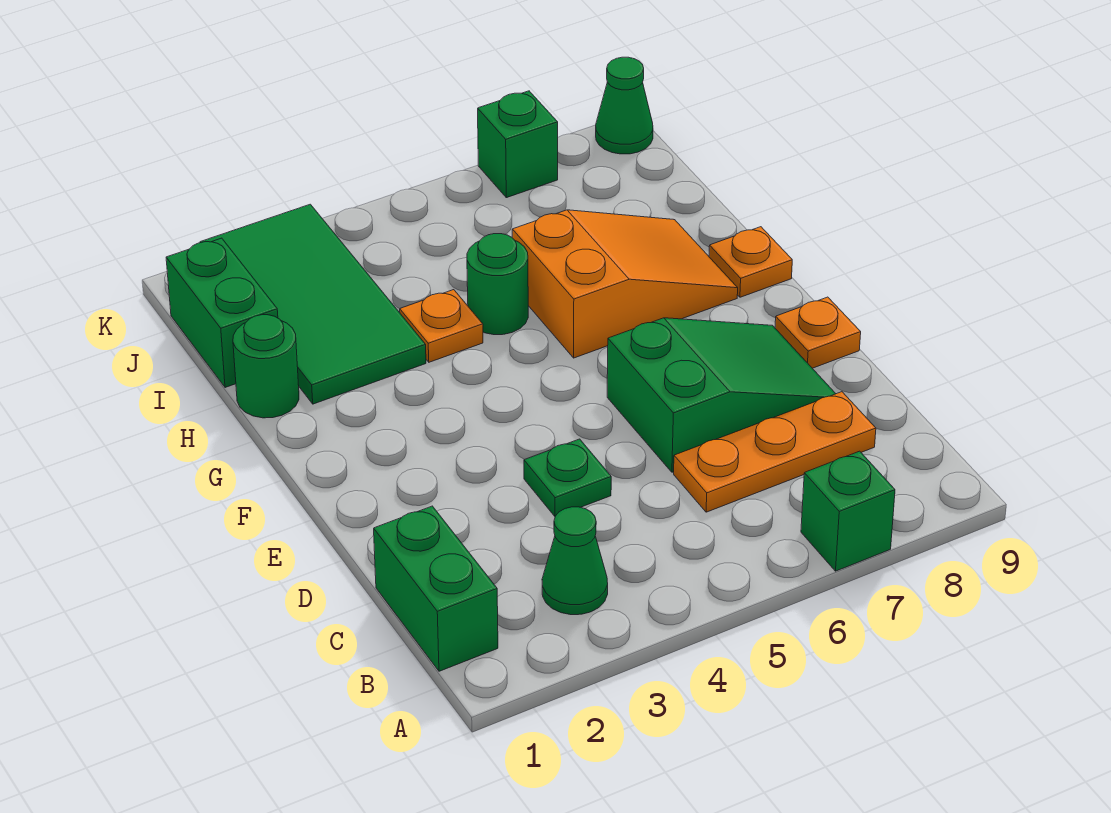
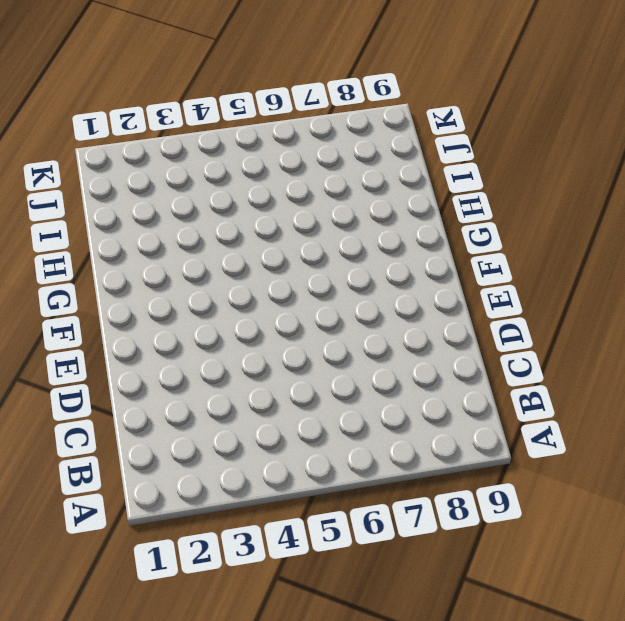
none -> green 1x1 brick [801,451,895,571]
none -> green 1x2 brick [374,506,498,671]
none -> green 1x1 cone [542,507,608,615]

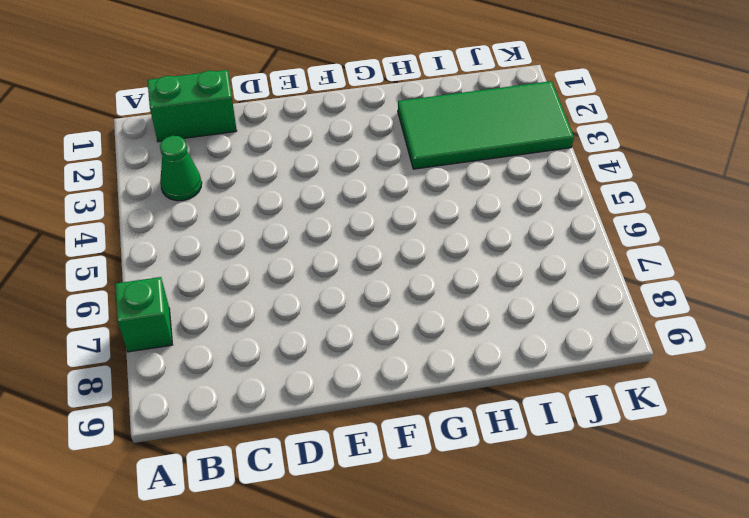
none -> orange 1x3 plate [674,392,876,512]
none -> green 1x1 plate [524,439,611,516]
none -> green 2x3 slope [607,318,836,472]

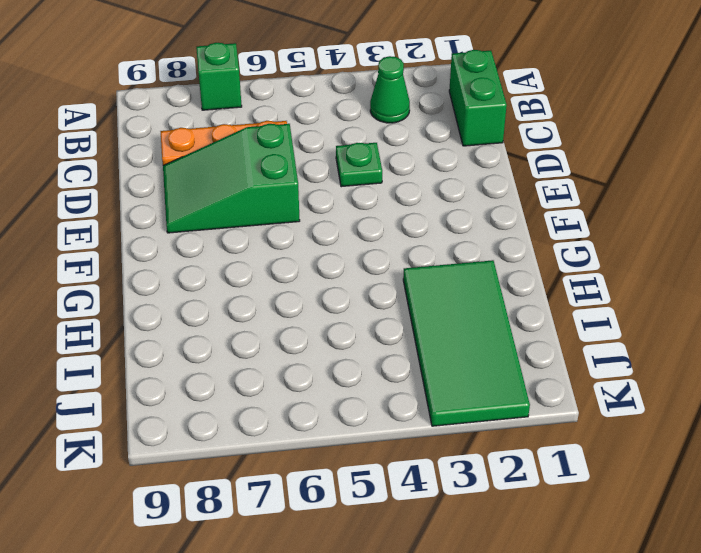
none -> orange 1x1 plate [775,297,861,368]
none -> orange 2x3 slope [512,210,738,358]
none -> orange 1x1 plate [709,227,792,297]

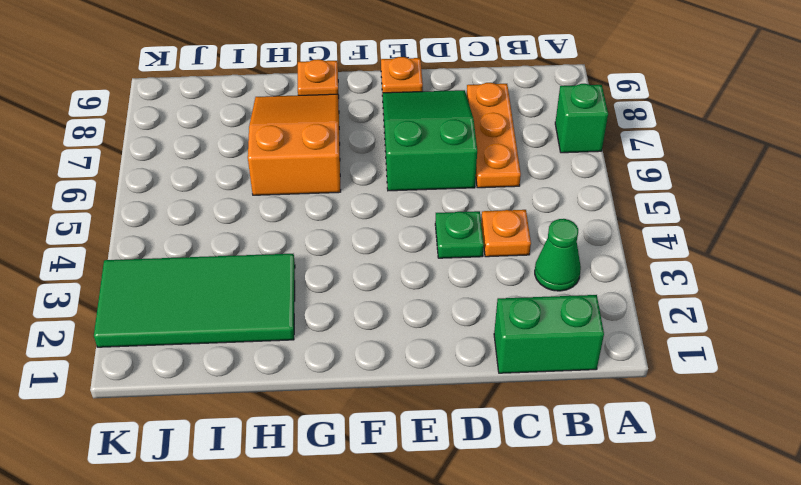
orange 1x1 plate [481,210,531,257] -> orange 1x1 plate moved to [400,290,483,362]
none -> green 1x1 round brick [233,315,299,418]
none -> green 1x1 round brick [467,234,528,335]
none -> green 1x2 brick [166,238,278,388]

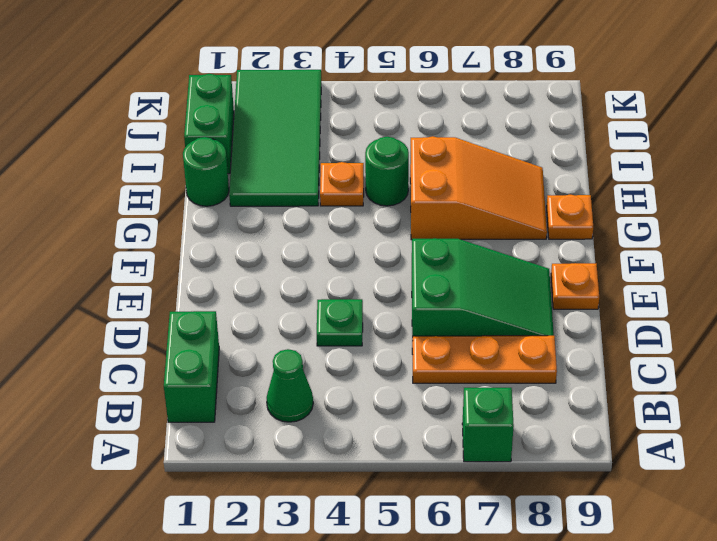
none -> green 1x1 brick [478,91,558,198]
none -> green 1x1 cone [596,57,653,154]

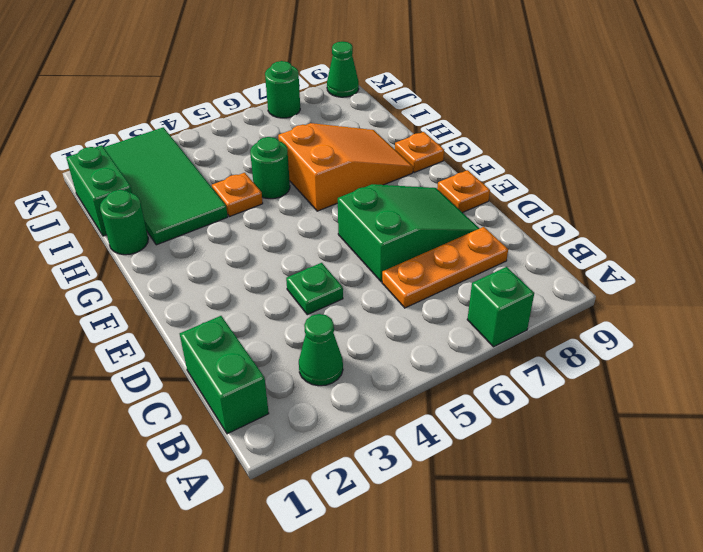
green 1x1 round brick [265,61,300,118] -> green 1x1 brick [478,91,558,198]

